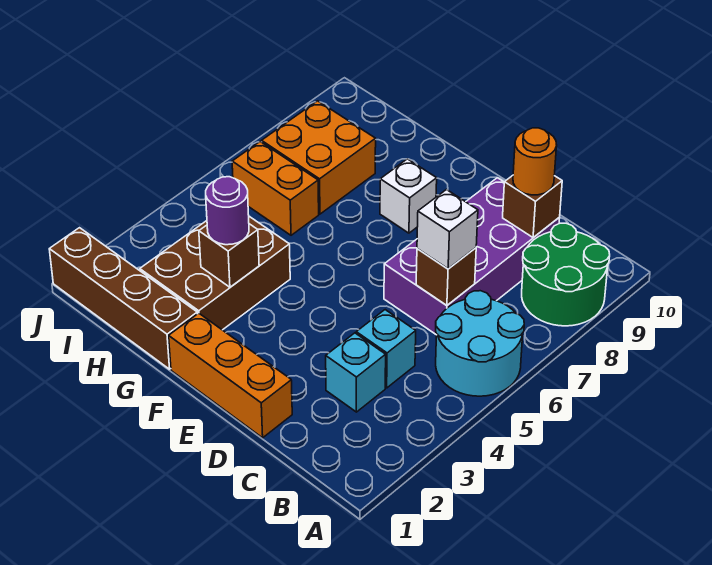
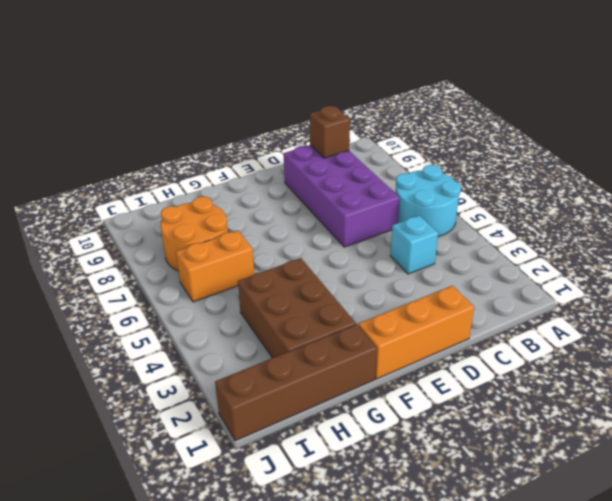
orange 2x2 round brick [161,197,228,271] -> orange 2x2 brick [262,101,376,214]
none -> green 2x2 round brick [522,223,610,326]
none -> cyan 1x1 brick [326,333,386,412]
none -> white 1x1 brick [380,159,437,233]

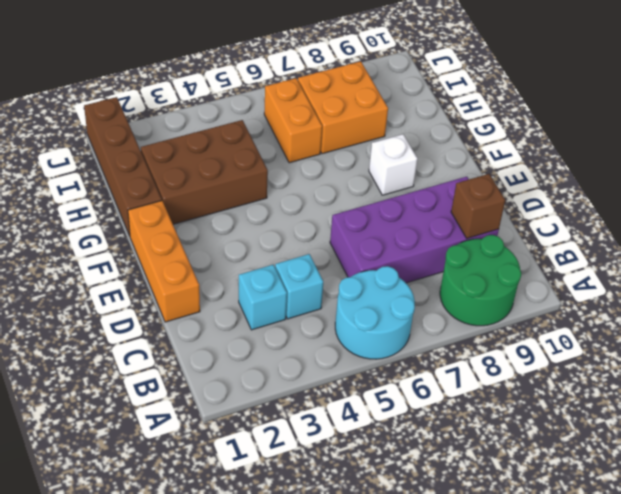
none -> brown 1x1 brick [416,248,476,305]
none -> brown 1x1 brick [199,224,259,287]
none -> white 1x1 brick [417,190,478,269]

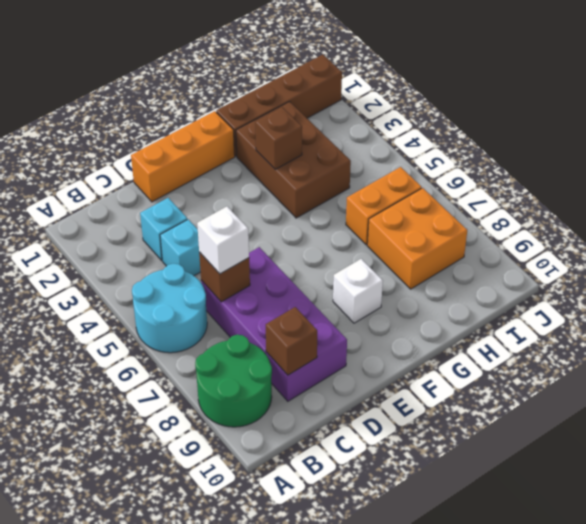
none -> orange 1x1 round brick [513,128,557,195]
none -> purple 1x1 round brick [206,177,249,245]

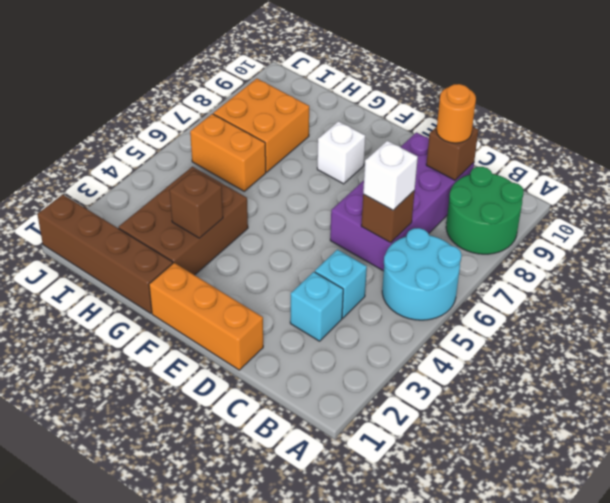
none -> purple 1x1 round brick [206,177,249,245]

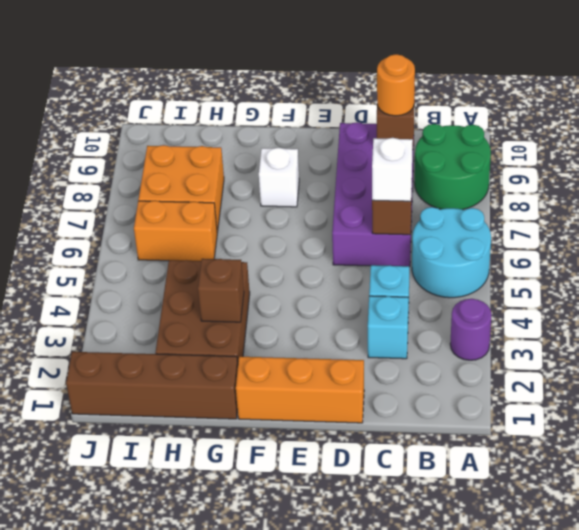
purple 1x1 round brick [450,299,492,360] -> purple 1x1 round brick moved to [206,177,249,245]

